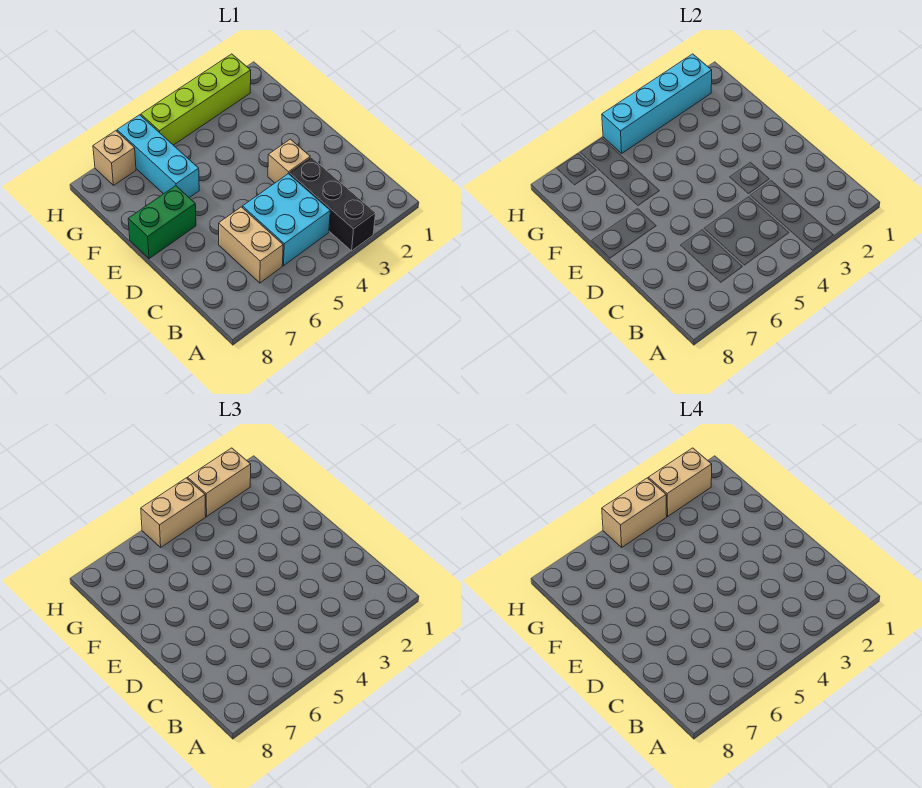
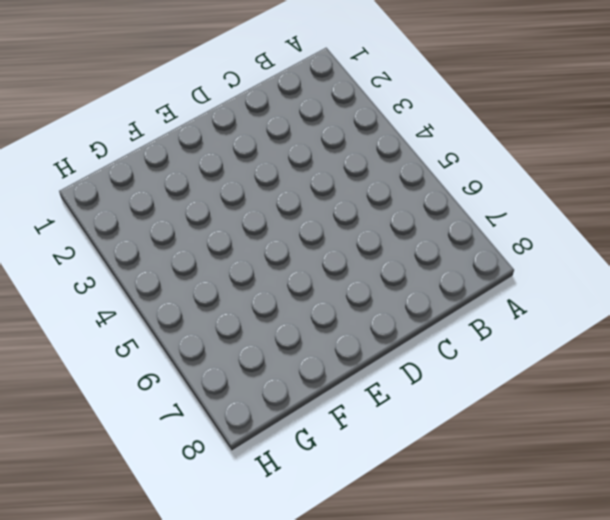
none -> black 1x3 brick [289,158,376,251]
none -> cyan 2x2 brick [243,174,330,266]
none -> tan 1x2 brick [219,207,283,283]

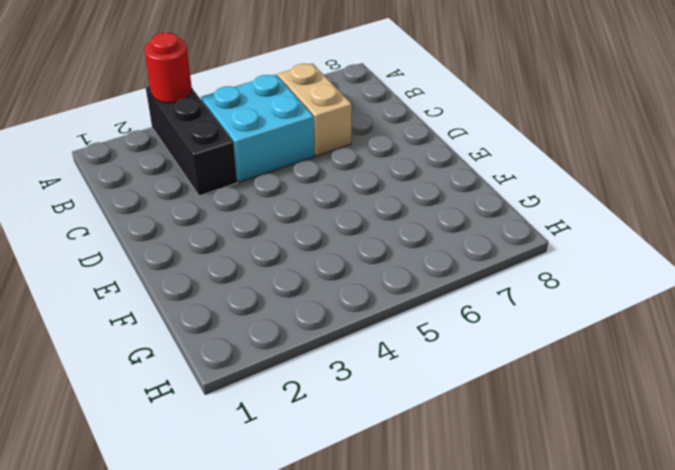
red 1x1 round brick [144,33,192,103] -> none
none -> tan 1x1 brick [268,139,310,183]
none -> green 1x2 brick [128,186,196,259]
none -> cyan 1x3 brick [117,115,199,198]

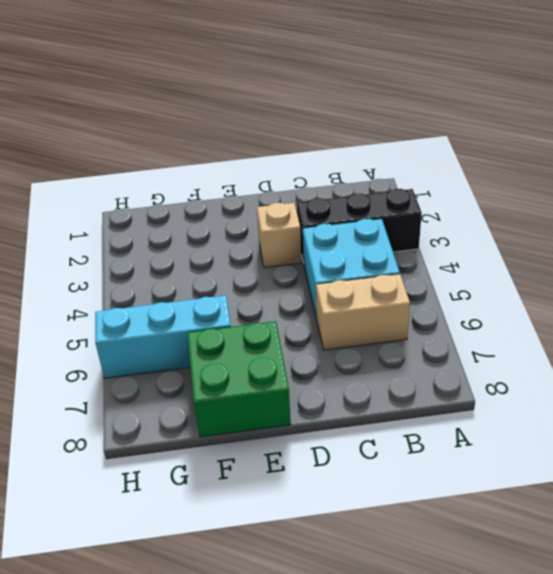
green 2x2 brick [187,321,291,437] -> green 1x2 brick [128,186,196,259]
none -> lime 1x4 brick [141,54,251,145]
none -> tan 1x1 brick [93,131,136,185]
none -> cyan 1x4 brick [602,54,712,153]

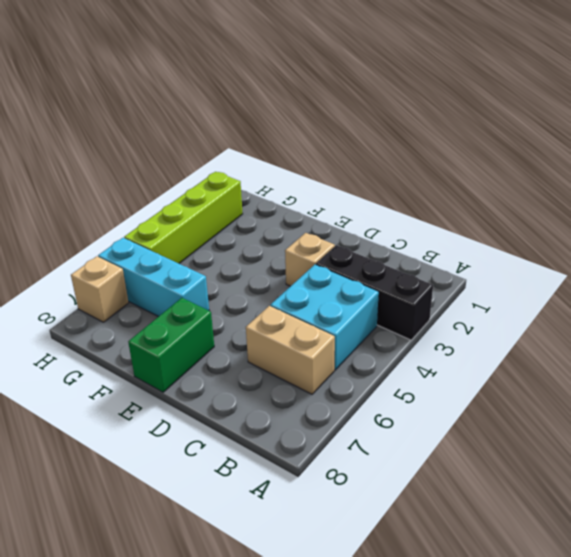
none -> cyan 1x4 brick [602,54,712,153]
none -> tan 1x2 brick [187,448,251,516]
none -> tan 1x2 brick [141,478,206,547]

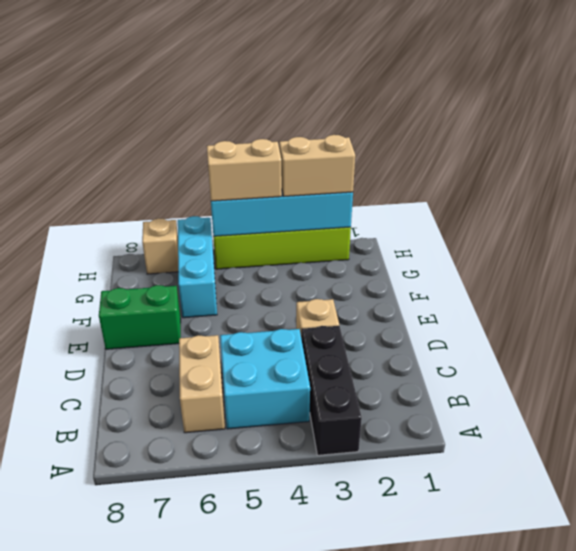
none -> tan 1x2 brick [648,448,712,516]
none -> tan 1x2 brick [602,478,667,547]

